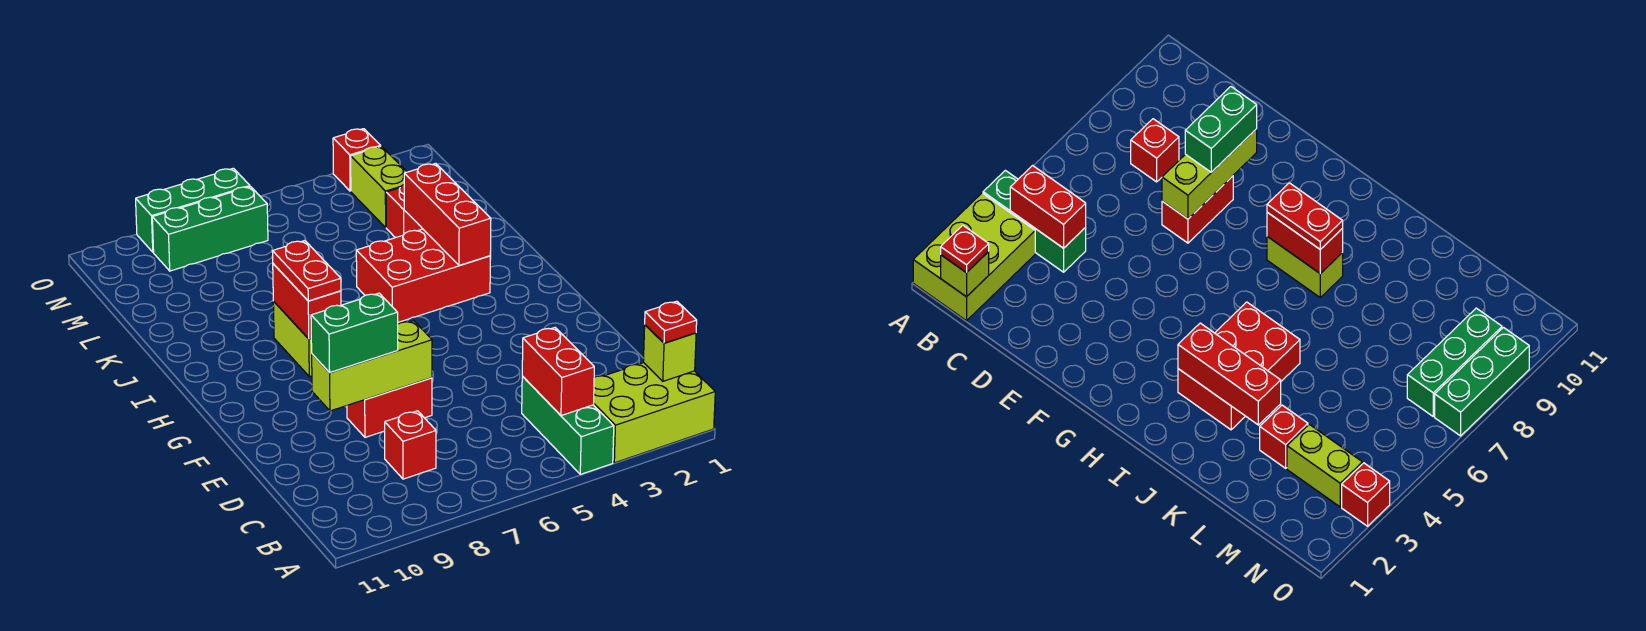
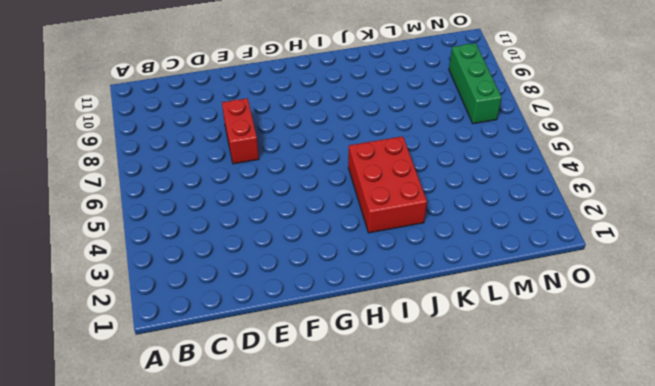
none -> lime 2x3 brick [594,363,715,463]
none -> green 1x3 brick [522,376,614,474]
none -> red 1x1 brick [385,411,436,479]

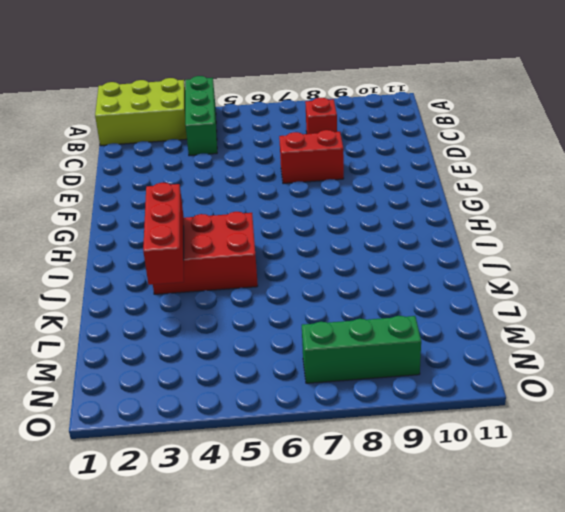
none -> lime 1x2 brick [273,301,312,377]
none -> red 1x1 brick [386,185,422,238]
none -> lime 1x2 brick [351,146,407,227]

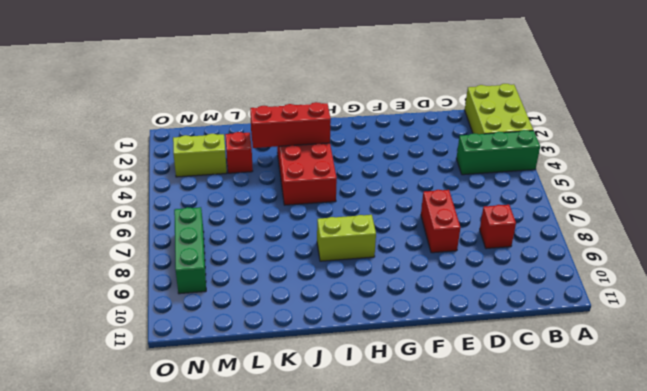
none -> red 1x1 brick [333,129,381,191]
none -> green 1x3 brick [136,168,250,252]
none -> lime 1x1 brick [643,325,696,381]

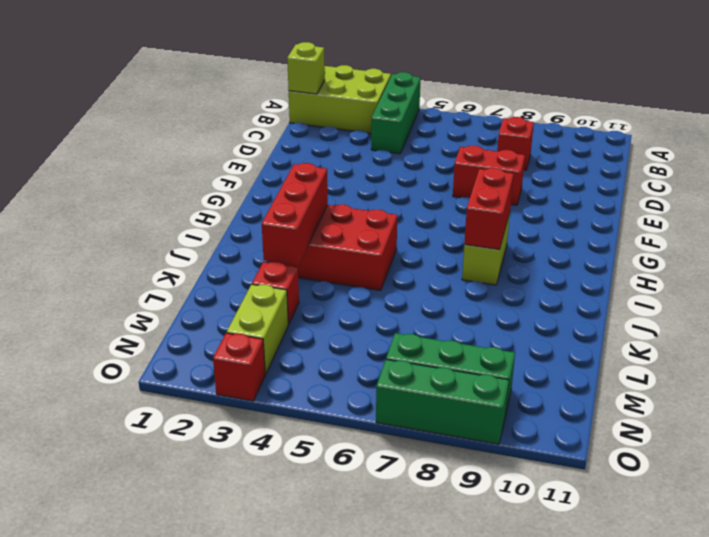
none -> red 1x2 brick [522,328,594,416]
none -> lime 1x3 brick [312,321,432,411]
none -> red 1x1 plate [645,301,697,343]

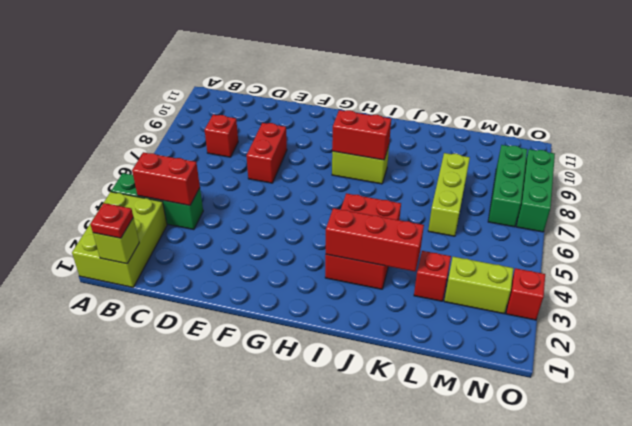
lime 1x3 brick [428,153,470,236] -> lime 1x3 brick moved to [312,321,432,411]
none -> green 1x2 brick [311,293,398,373]
none -> red 1x2 plate [272,241,341,301]

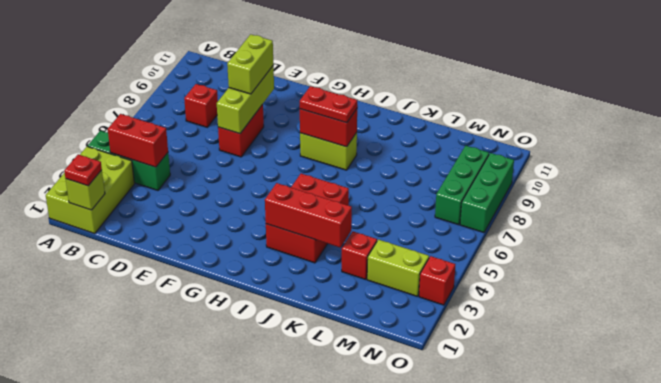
lime 1x2 brick [227,34,273,94] -> green 1x2 brick [311,293,398,373]

